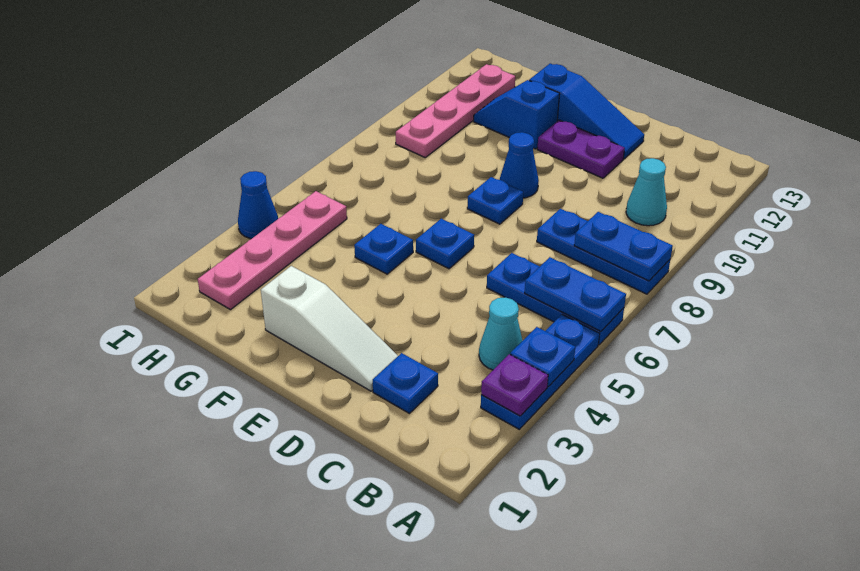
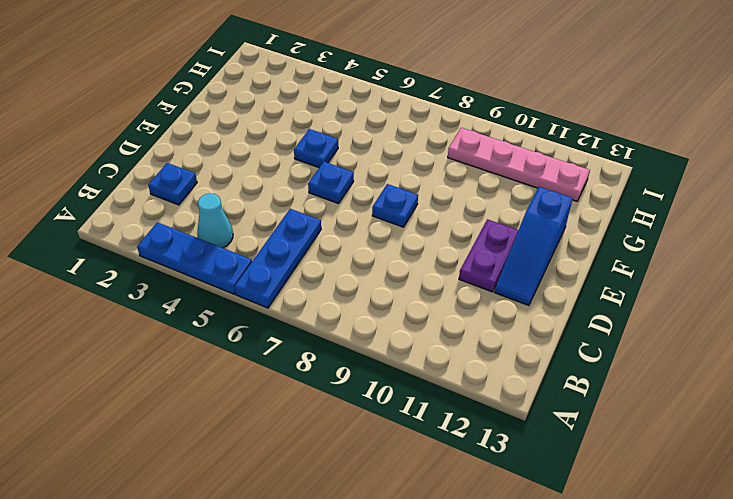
none -> blue 1x3 plate [537,209,670,294]
none -> cyan 1x1 cone [626,158,667,226]
none -> white 1x3 slope [261,266,398,391]

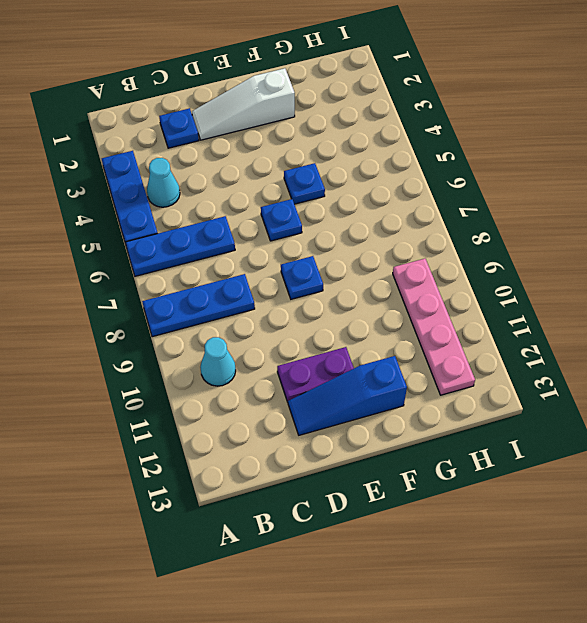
none -> blue 1x1 cone [500,132,539,198]
none -> blue 1x2 slope [474,80,560,149]
none -> pink 1x4 plate [198,191,347,310]

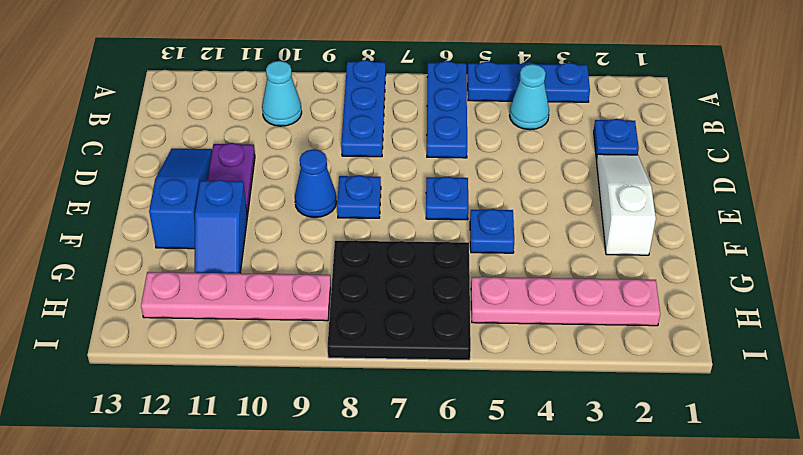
black 3x3 plate [328,240,471,360] -> none
none -> blue 1x1 cone [238,171,278,239]
none -> purple 1x1 plate [481,354,548,416]
none -> blue 1x1 plate [510,327,575,387]

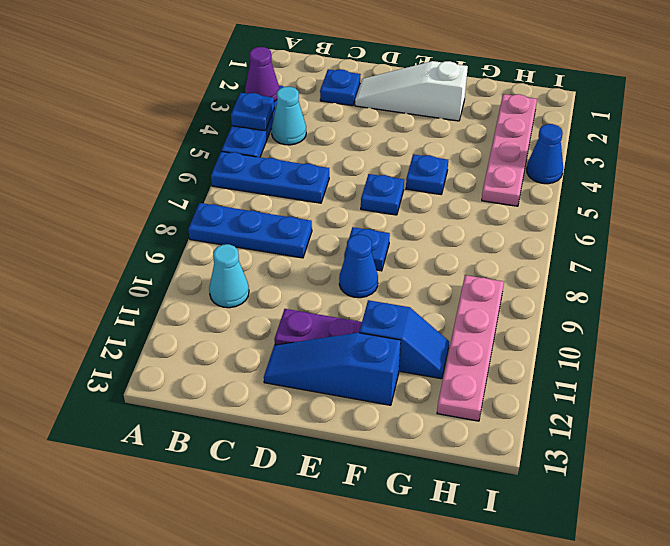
purple 1x1 cone [245,47,279,101] -> purple 1x1 plate [481,354,548,416]
none -> blue 1x2 plate [525,257,626,332]
none -> blue 1x2 plate [574,212,673,281]

